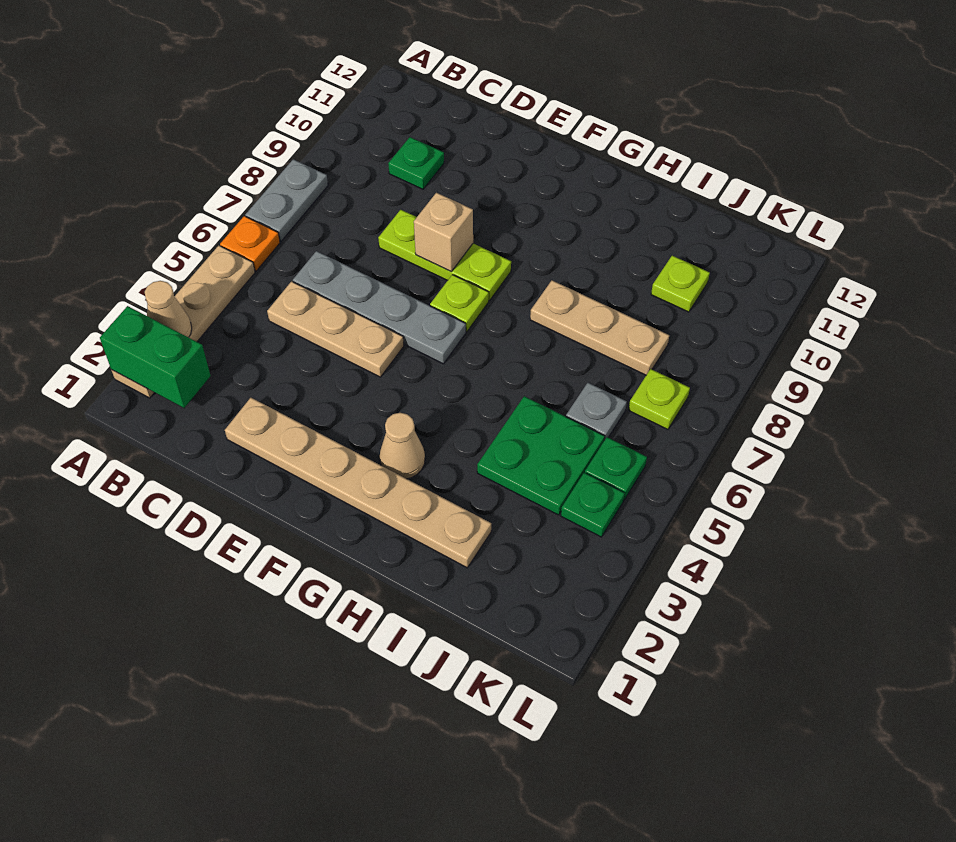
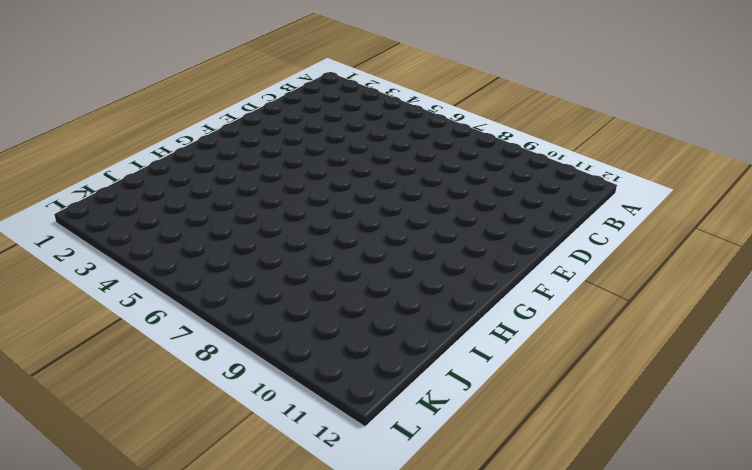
none -> tan 1x4 plate [112,246,255,398]
none -> orange 1x1 plate [220,216,280,271]
none -> grey 1x2 plate [246,159,328,241]

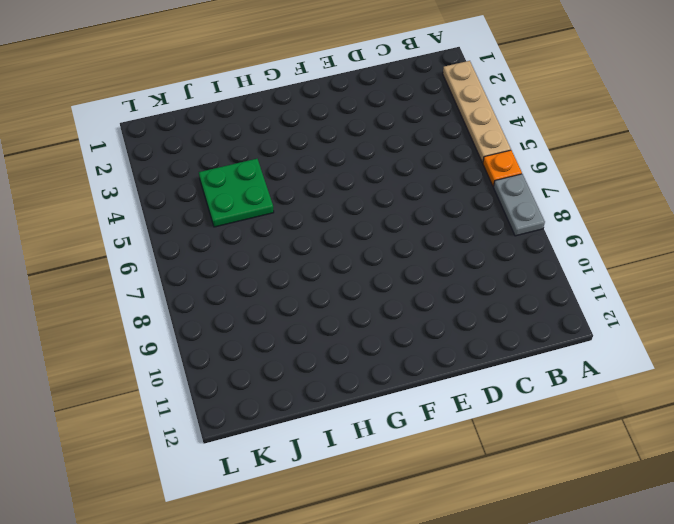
none -> tan 1x3 plate [267,281,404,377]
none -> grey 1x4 plate [293,251,466,364]
none -> green 1x1 plate [388,137,444,189]

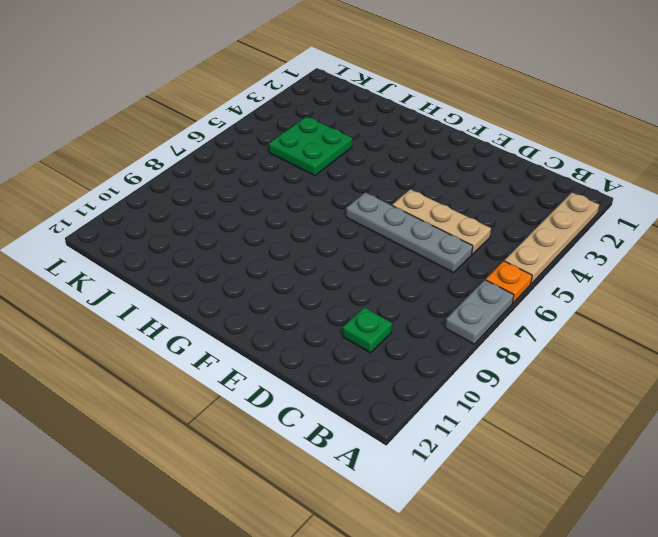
none -> tan 1x6 plate [225,398,491,568]
none -> lime 1x3 plate [378,210,511,300]
none -> lime 1x1 plate [430,275,489,332]

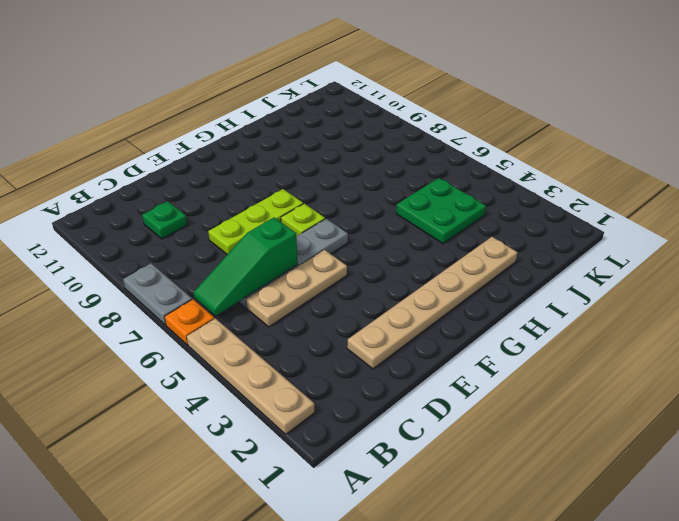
green 1x3 slope [194,218,298,316] -> none
none -> tan 1x1 cone [380,413,425,479]
none -> tan 1x3 plate [530,280,669,375]
none -> grey 1x1 plate [566,383,627,440]

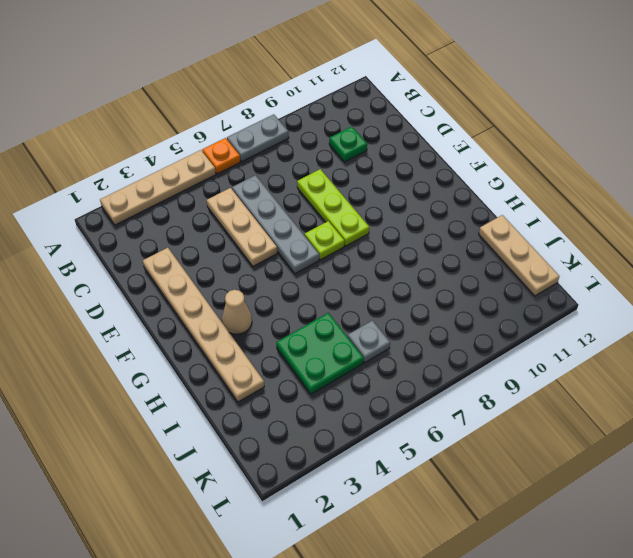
tan 1x3 plate [479,215,559,296] -> tan 1x3 plate moved to [530,280,669,375]
none -> lime 1x1 plate [651,256,710,312]
none -> green 1x1 plate [561,473,625,537]
none -> green 1x1 plate [585,437,647,500]

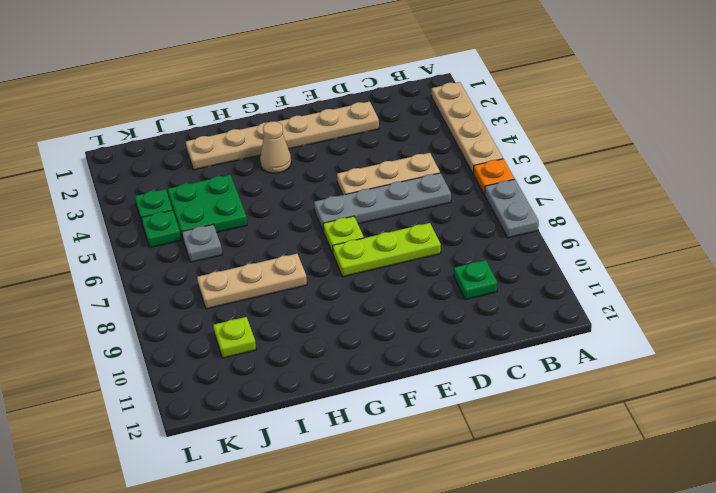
none -> lime 1x1 plate [629,369,690,429]
none -> green 1x2 brick [100,306,211,408]
none -> tan 1x1 cone [145,281,192,337]

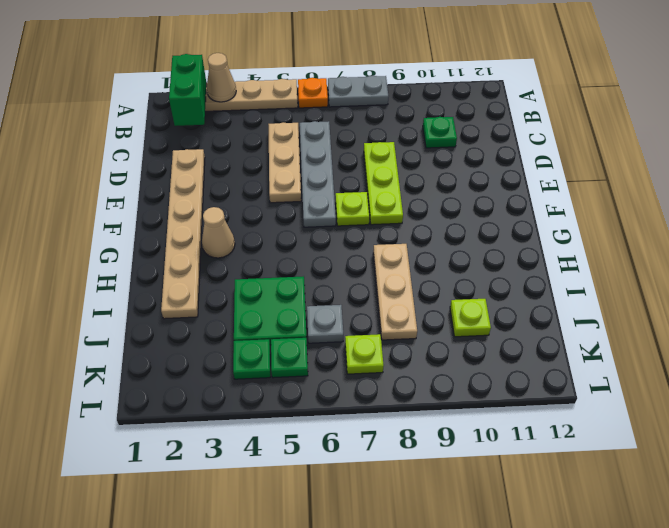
none -> tan 1x1 brick [414,193,473,272]

